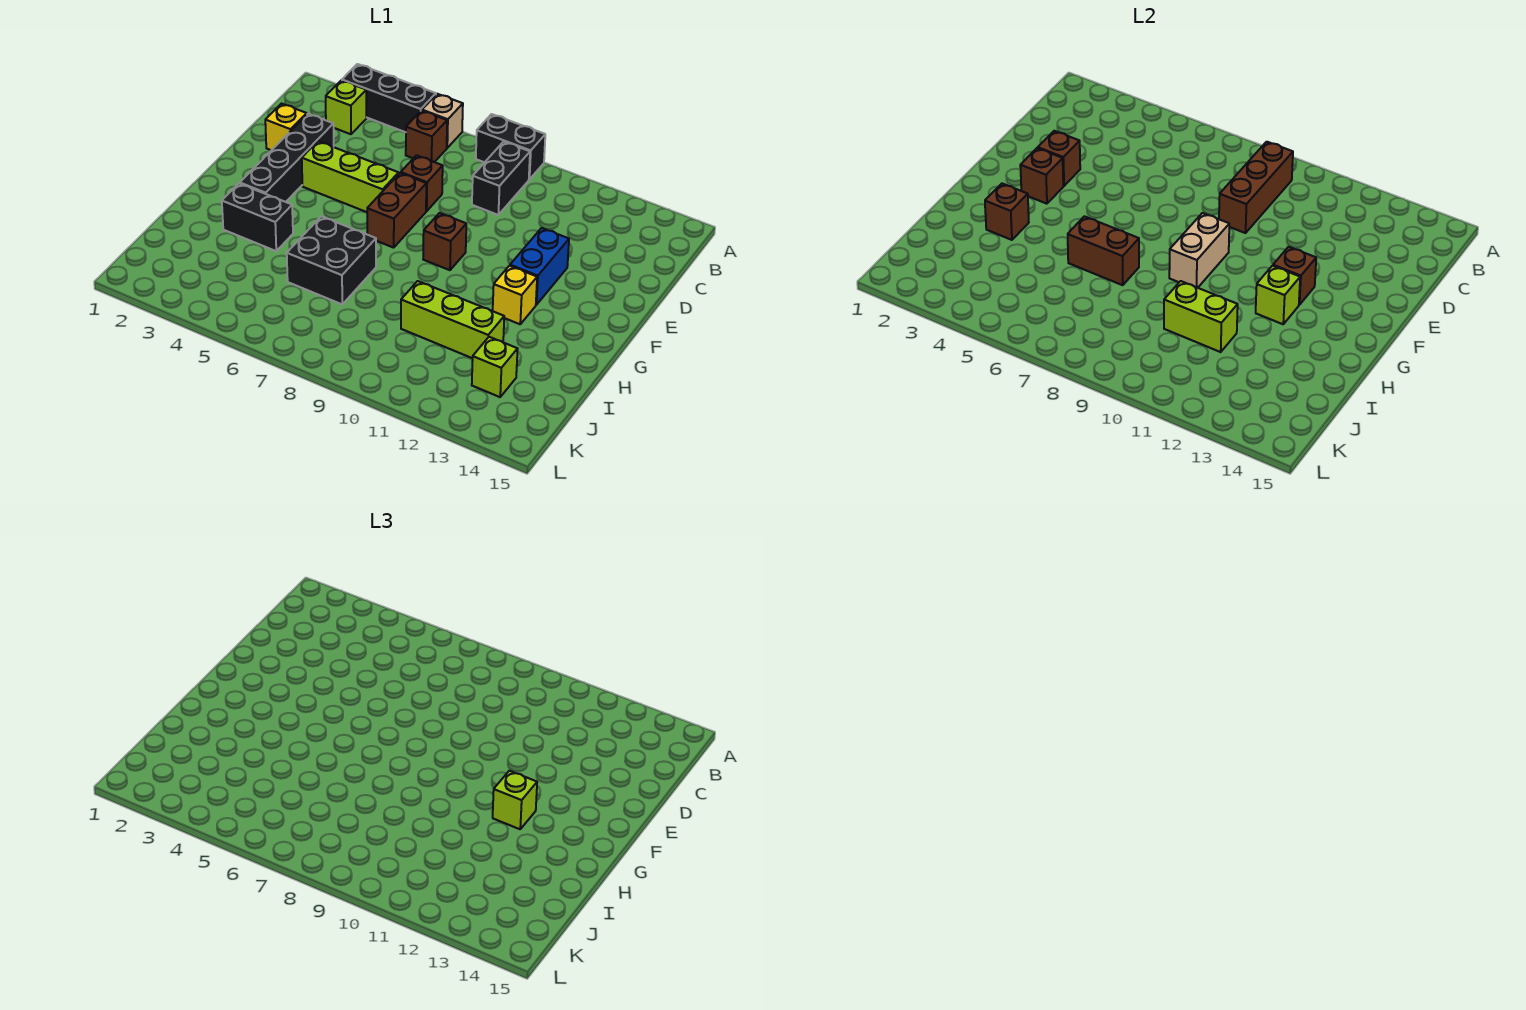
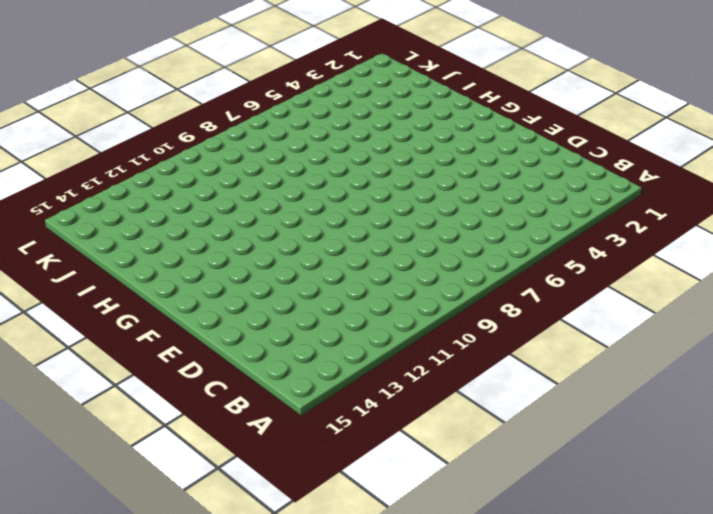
none -> black 1x3 brick [342,64,436,132]
none -> tan 1x1 brick [422,94,463,148]
none -> black 1x2 brick [476,114,545,179]

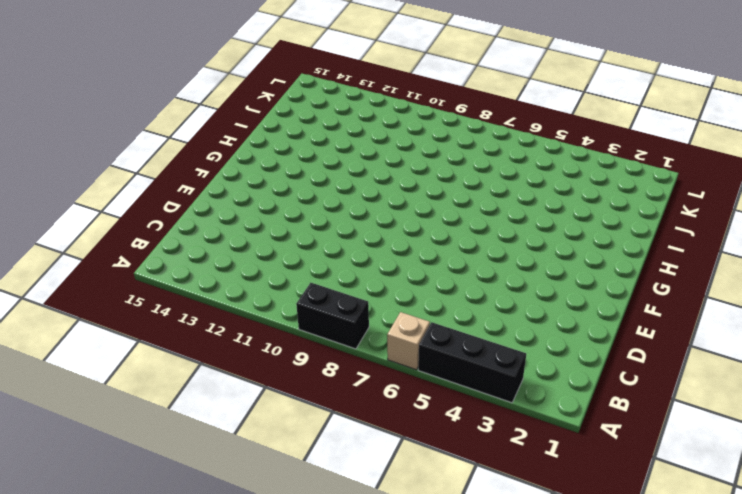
none -> lime 1x1 brick [326,80,366,134]
none -> brown 1x1 brick [406,111,447,162]
none -> black 1x2 brick [472,142,530,215]

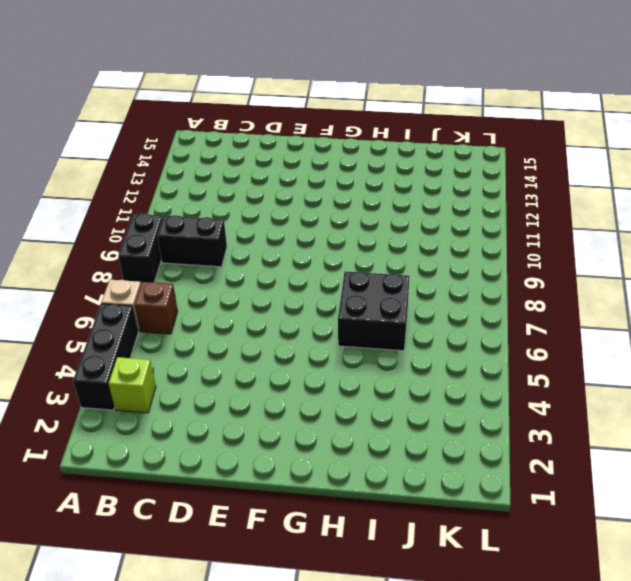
none -> yellow 1x1 brick [265,104,307,150]
none -> black 1x4 brick [240,114,334,202]
none -> brown 1x1 brick [401,155,443,211]

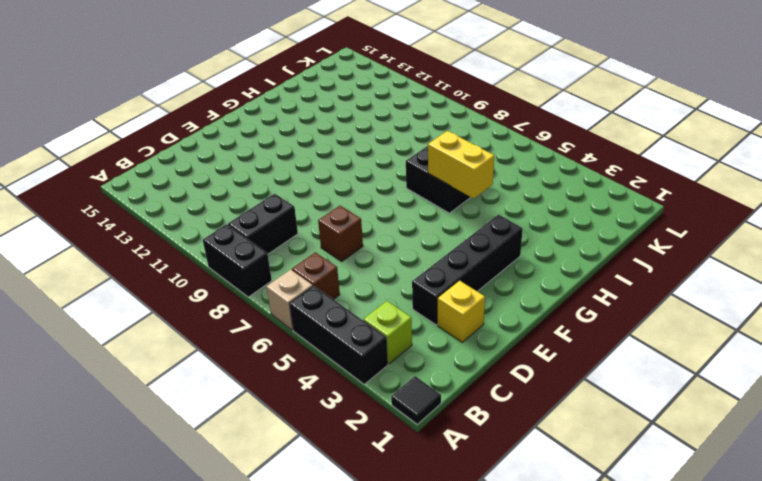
black 1x1 tile [391,376,441,424] -> none
yellow 1x2 brick [428,131,494,199] -> brown 1x2 brick [1068,216,1139,285]
none -> lime 1x3 brick [302,141,399,212]
none -> brown 1x2 brick [367,173,426,248]
none -> blue 1x2 brick [510,228,569,305]

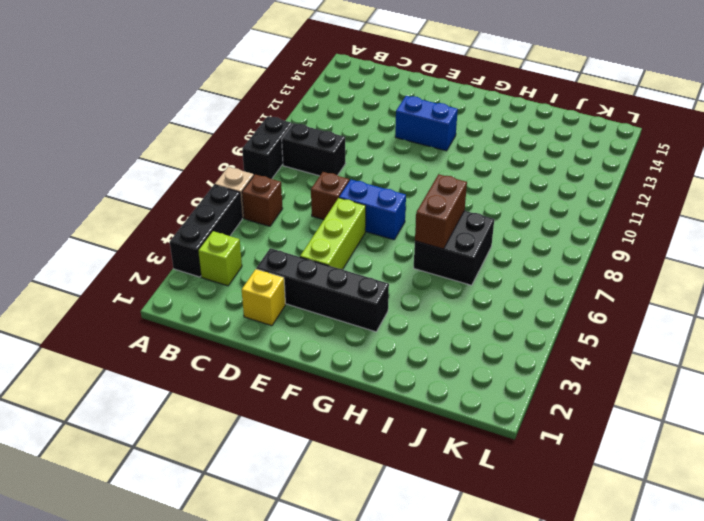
blue 1x2 brick [339,180,406,240] -> brown 1x2 brick [367,173,426,248]
none -> brown 1x1 brick [423,213,466,270]
none -> yellow 1x1 brick [493,266,537,324]
none -> black 1x2 brick [222,183,293,251]

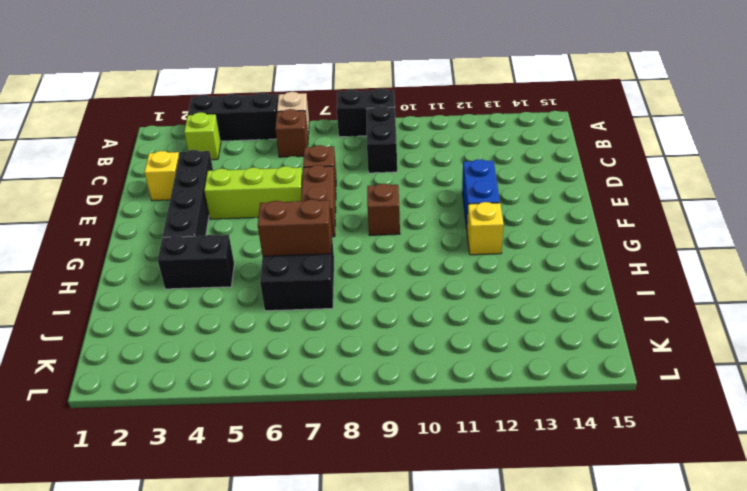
none -> lime 1x3 brick [401,281,504,358]
none -> lime 1x1 brick [472,337,518,397]
none -> brown 1x3 brick [1219,142,1293,233]

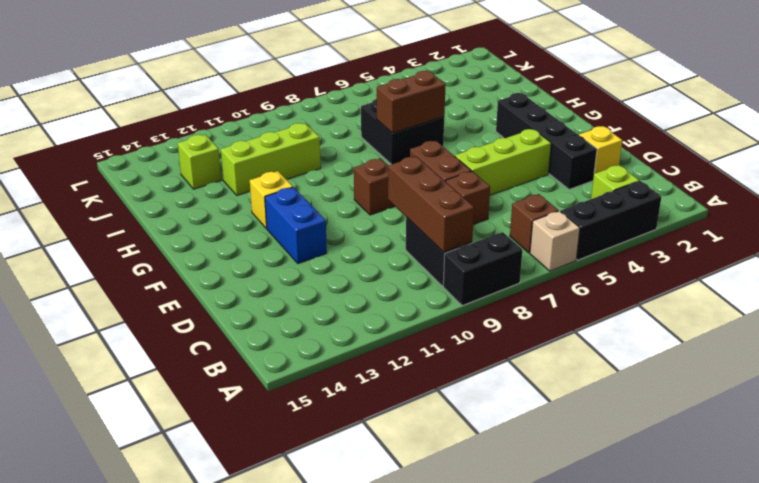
none -> black 1x2 brick [222,183,293,251]
none -> brown 1x1 brick [1038,131,1080,186]
none -> brown 1x1 brick [1020,148,1063,204]

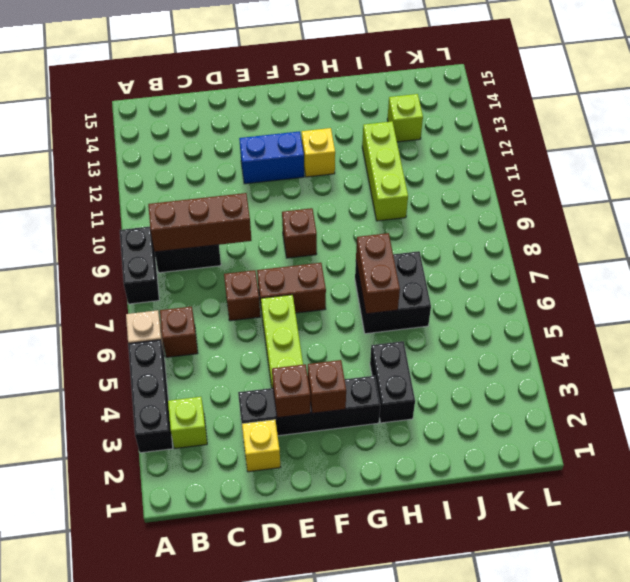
none -> tan 1x2 brick [1169,213,1229,288]
none -> brown 1x1 brick [1273,247,1316,305]
none -> lime 1x1 brick [1256,266,1300,324]

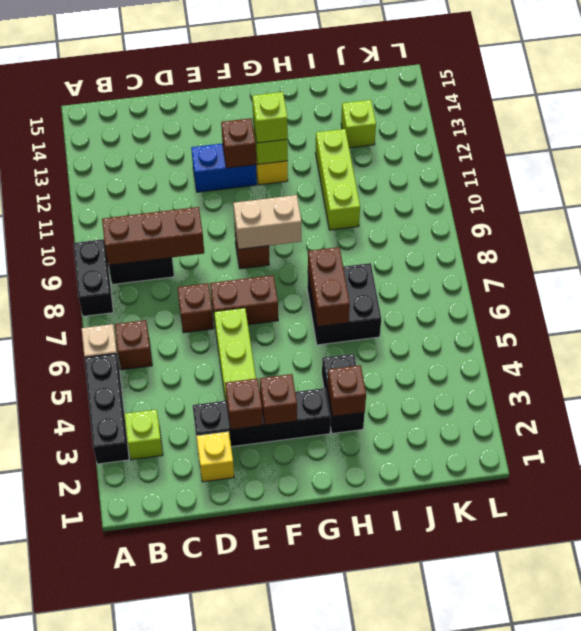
none -> lime 1x2 brick [1164,281,1238,352]

